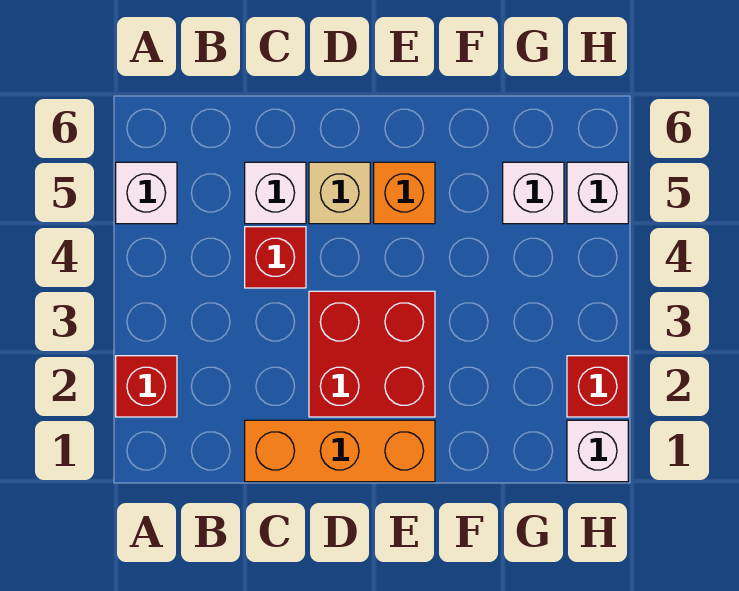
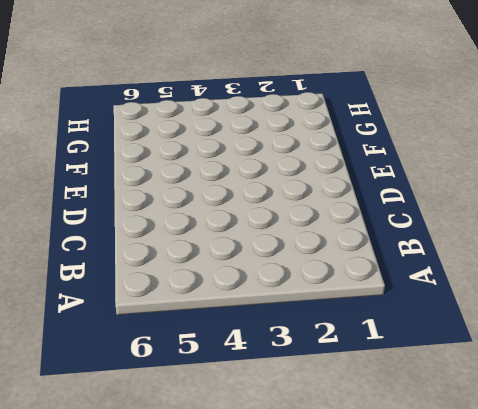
none -> red 1x1 brick [116,356,177,417]
none -> white 1x1 brick [116,162,177,224]
none -> orange 1x3 brick [245,420,435,482]

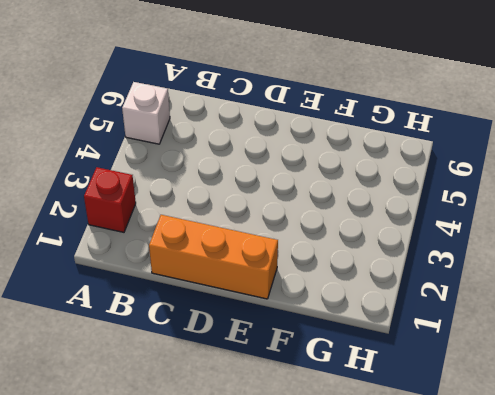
none -> red 1x1 brick [245,227,306,288]
none -> white 1x1 brick [245,162,306,224]
none -> red 2x2 brick [309,291,435,417]

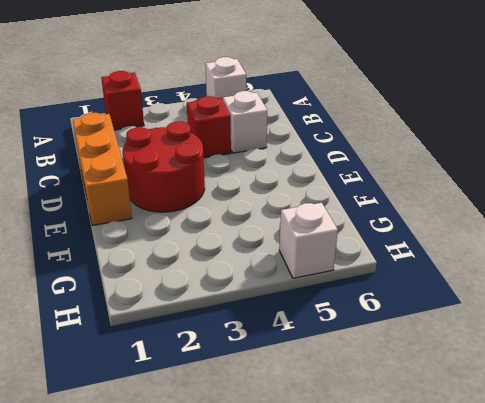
red 2x2 round brick [123,121,205,212] -> red 2x2 brick [309,291,435,417]
none -> tan 1x1 brick [309,162,370,224]
none -> orange 1x1 brick [374,162,435,224]
none -> white 1x1 brick [503,162,564,224]

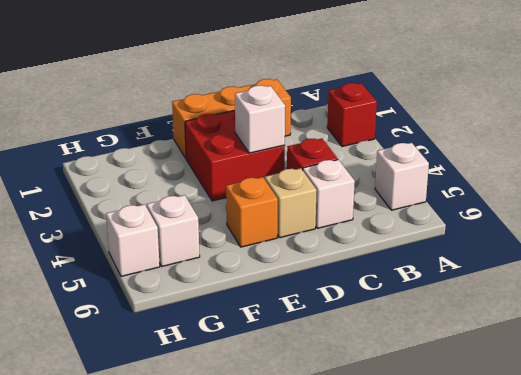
white 1x1 brick [235,85,285,153] -> white 1x1 brick moved to [567,420,628,482]
none -> red 1x1 brick [567,356,628,417]

